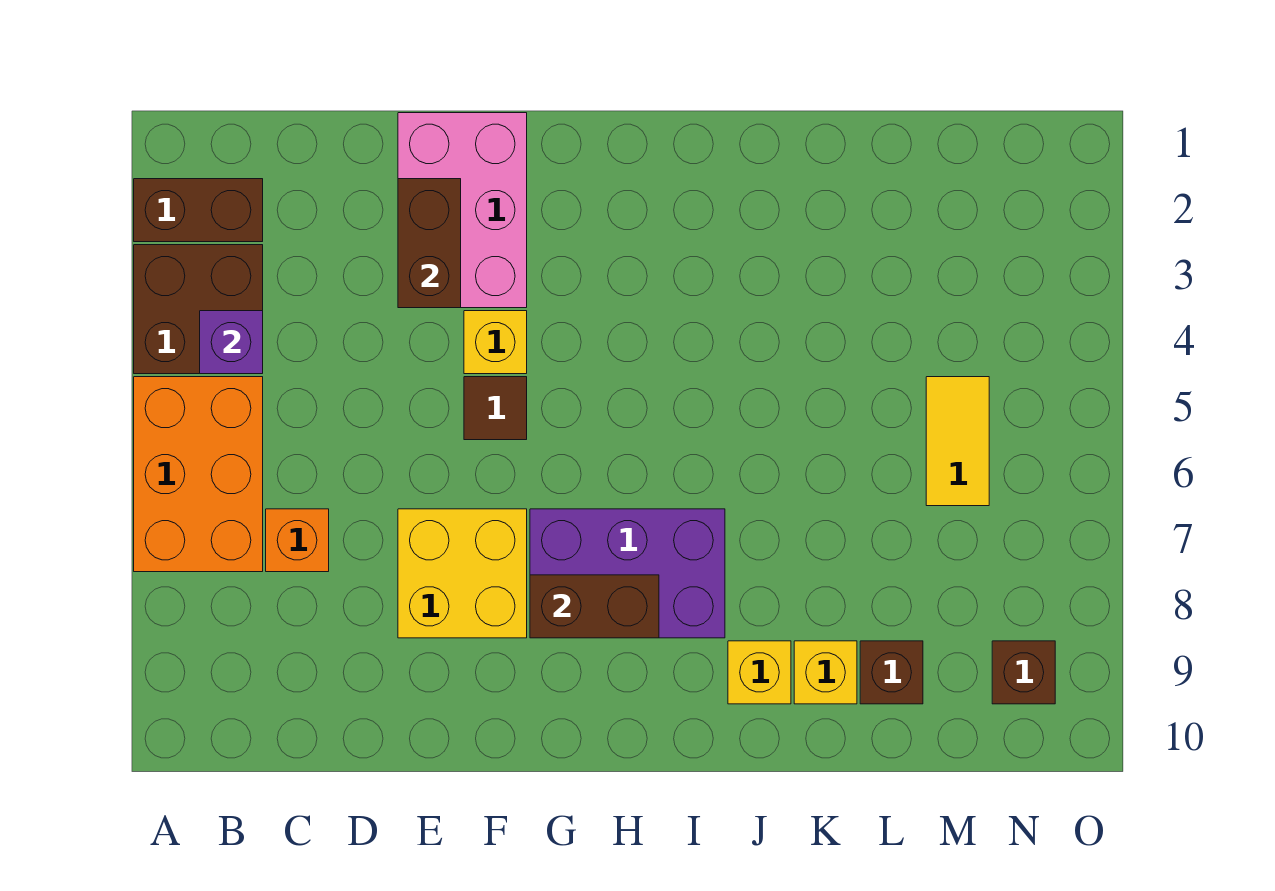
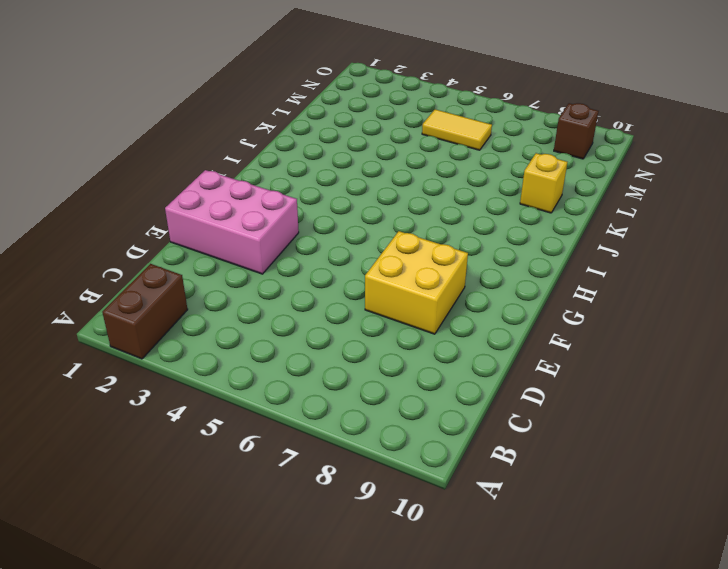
none -> brown 2x2 brick [134,245,263,374]
none -> orange 2x3 brick [134,377,263,572]
none -> orange 1x1 brick [266,509,329,572]

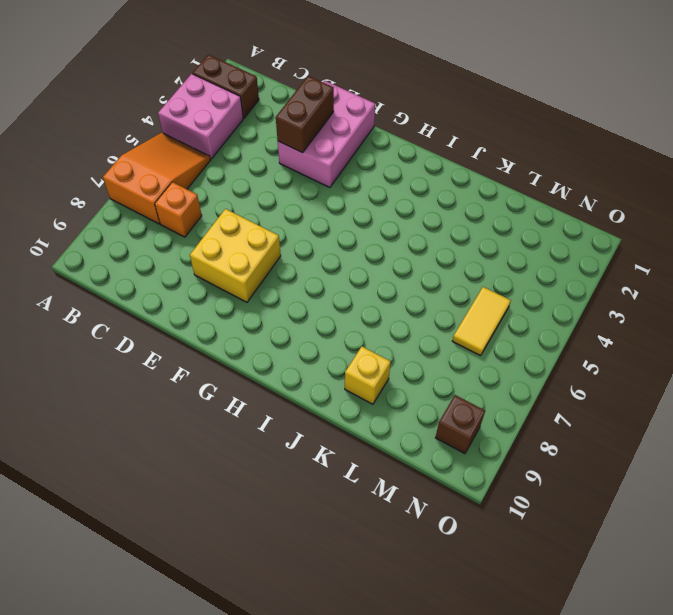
pink 2x2 brick [158,74,243,159] -> brown 2x2 brick [134,245,263,374]
orange 2x3 slope [103,133,210,224] -> orange 2x3 brick [134,377,263,572]
none -> yellow 1x1 brick [464,311,527,374]
none -> brown 1x1 tile [464,377,527,440]
none -> purple 2x3 brick [530,509,725,638]

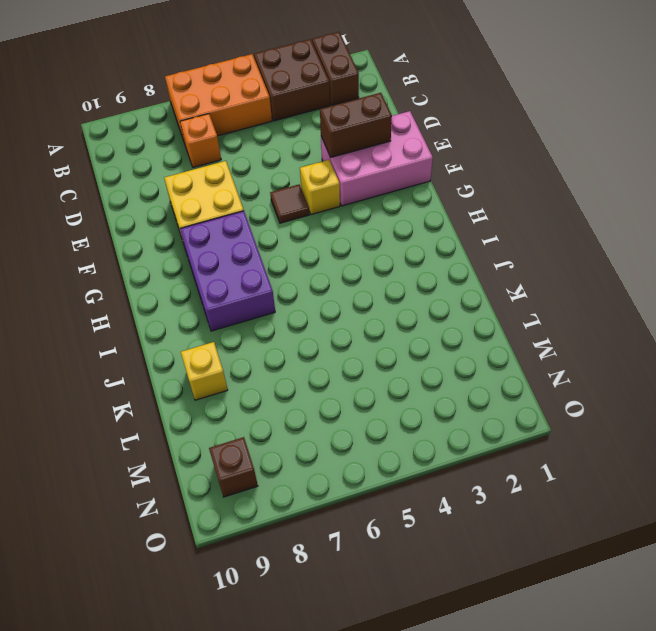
none -> yellow 1x1 brick [728,641,791,704]
none -> brown 1x1 brick [860,641,923,704]
none -> yellow 1x2 tile [926,377,989,506]

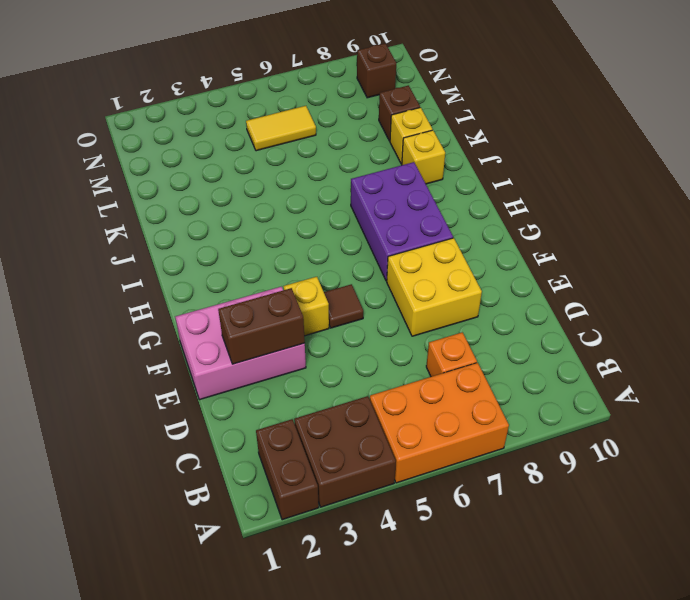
none -> purple 1x1 brick [200,311,263,374]
none -> brown 1x2 brick [530,575,659,638]

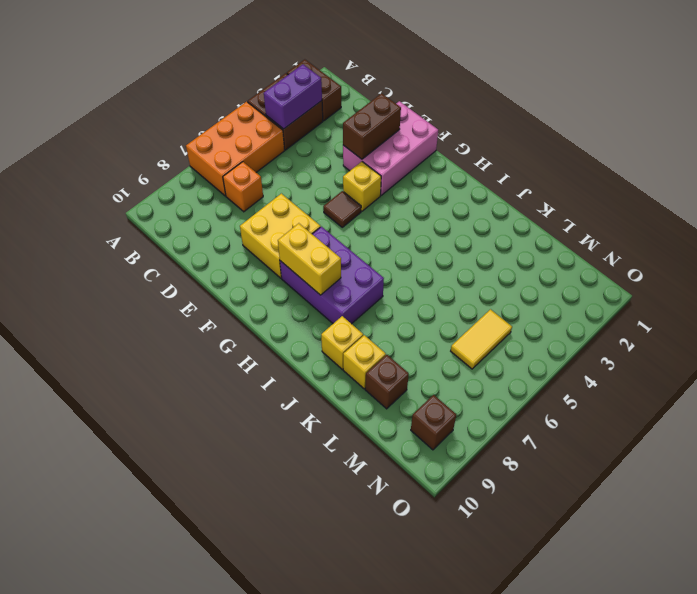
purple 1x2 brick [264,64,322,129] -> purple 1x1 brick [200,311,263,374]
yellow 1x2 brick [278,223,341,295] -> brown 1x2 brick [530,575,659,638]

